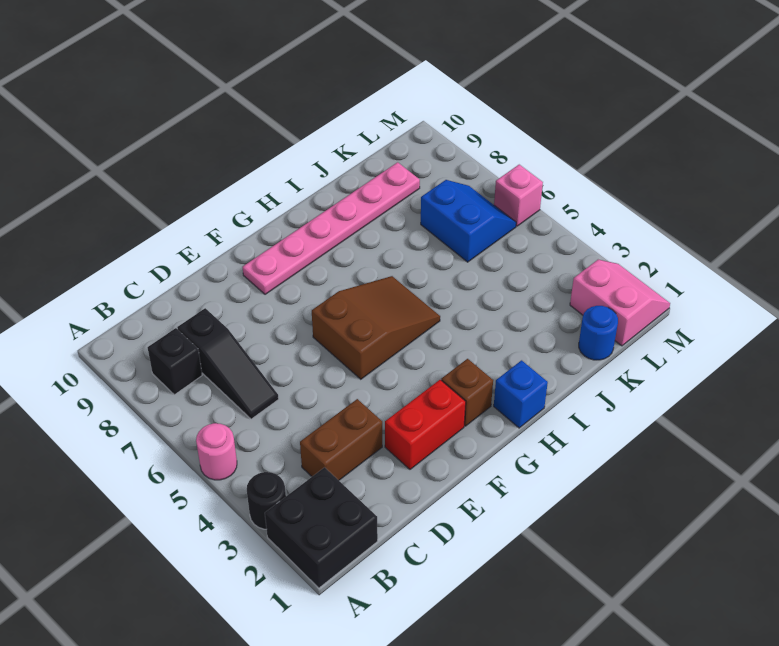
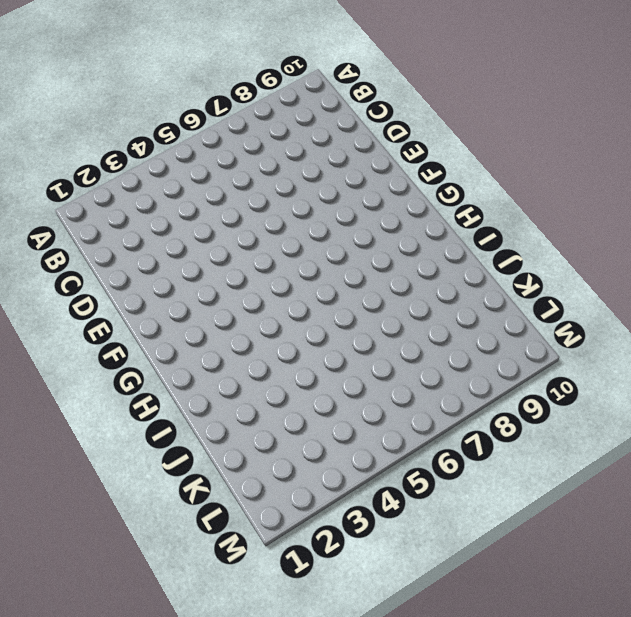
none -> black 2x2 brick [265,467,378,588]
none -> black 1x1 round brick [247,472,286,529]
none -> pink 1x1 round brick [196,423,237,480]

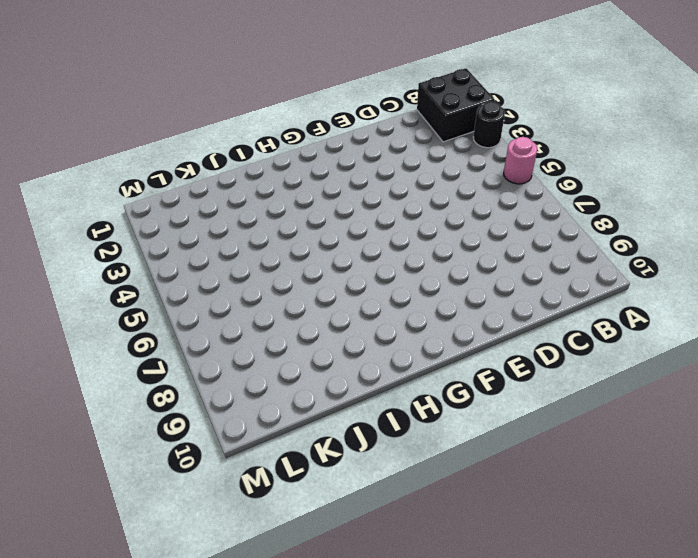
none -> black 1x1 brick [148,328,202,395]
none -> brown 1x2 brick [300,399,382,480]
none -> black 1x3 slope [177,308,279,419]

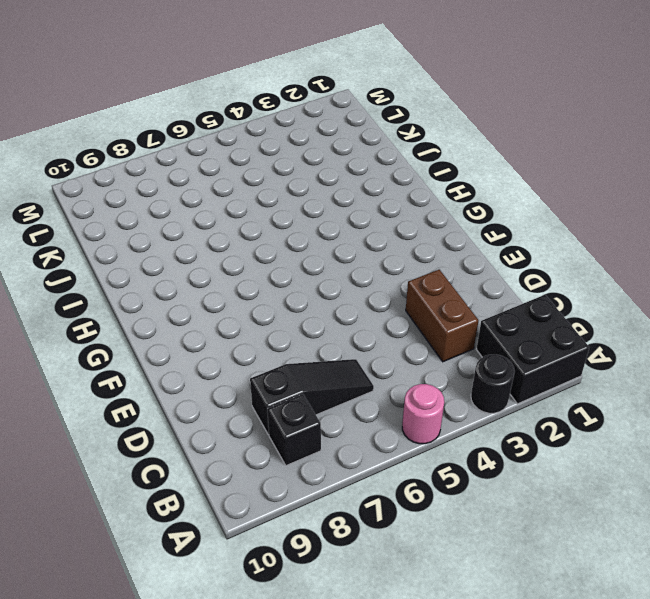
none -> red 1x2 brick [385,380,466,469]
none -> brown 2x3 slope [312,276,440,379]
none -> pink 1x6 plate [243,162,420,294]

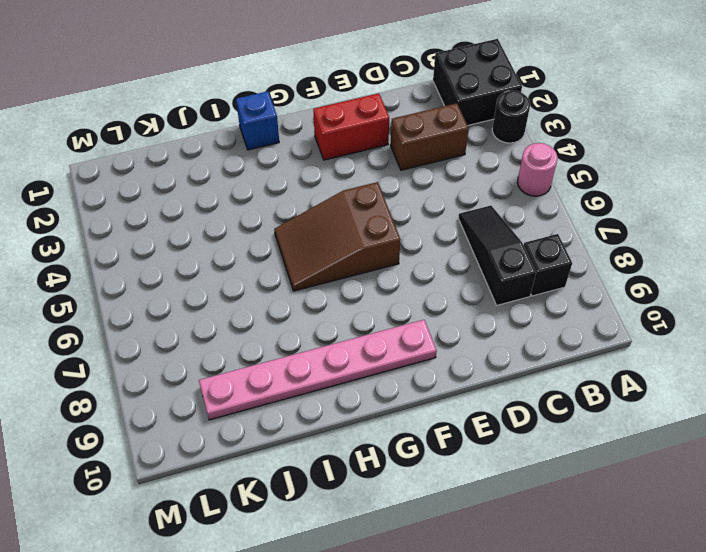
none -> brown 1x1 brick [441,359,493,426]
none -> blue 1x1 round brick [579,306,618,360]
none -> blue 2x2 slope [421,180,516,262]

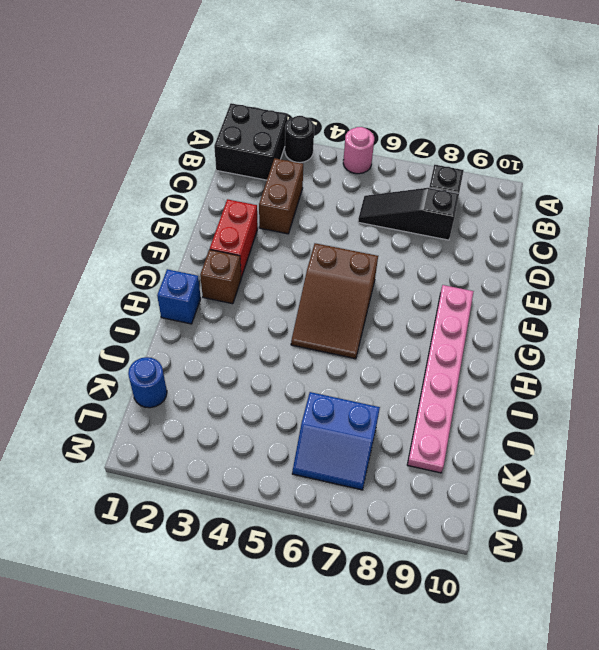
none -> pink 2x2 slope [570,260,670,346]
none -> pink 1x1 brick [494,165,543,226]

